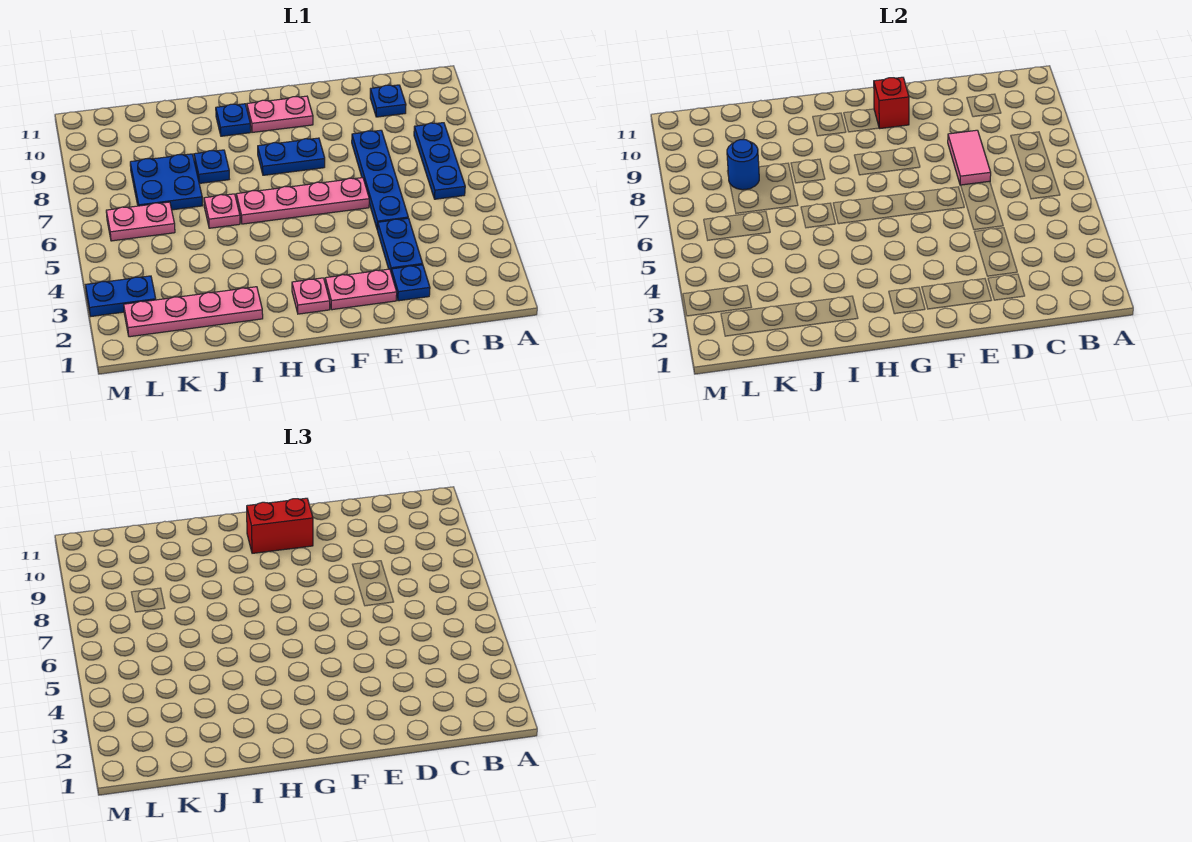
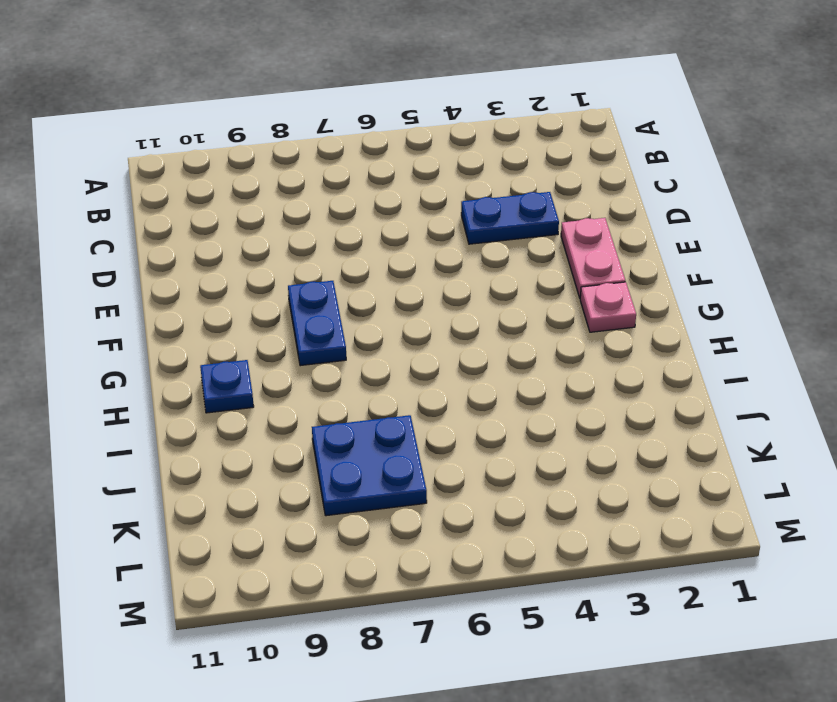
none -> blue 1x3 plate [414,123,465,199]
none -> blue 1x1 plate [370,85,406,117]
none -> blue 1x1 plate [391,265,430,301]

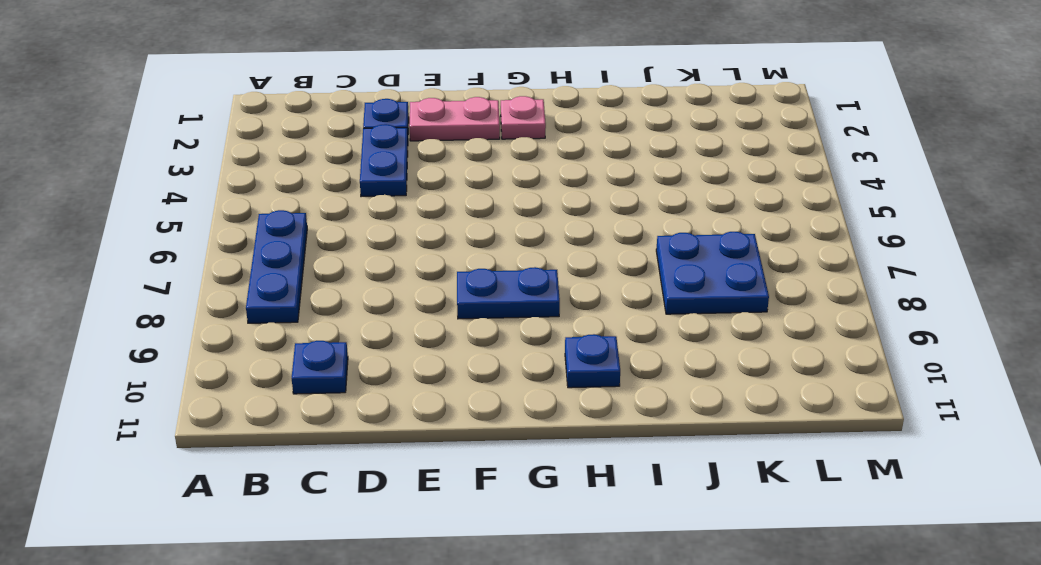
none -> blue 1x4 plate [352,130,408,230]
none -> pink 1x4 plate [236,178,369,224]
none -> pink 1x2 plate [247,96,313,132]

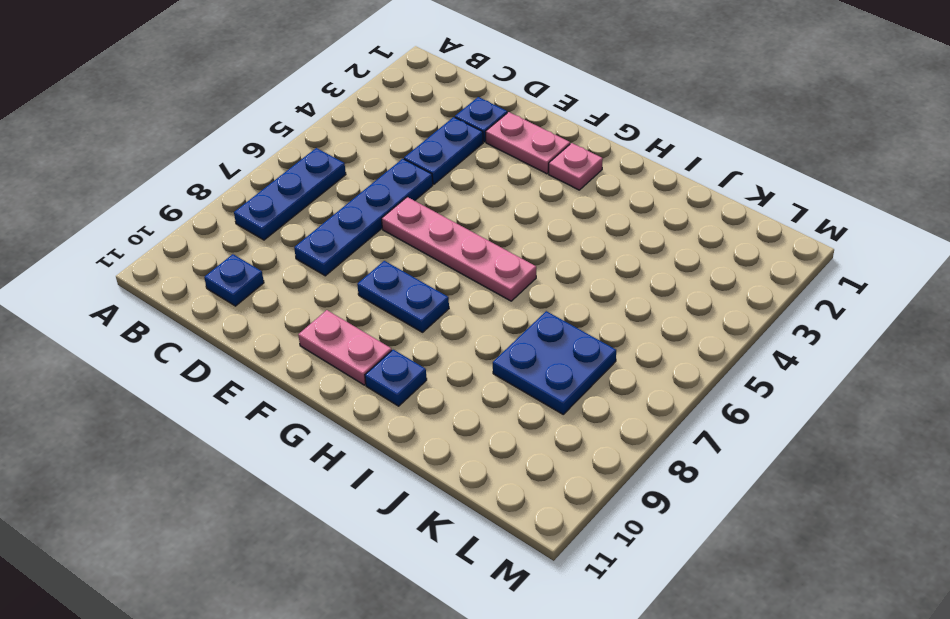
none -> pink 1x4 plate [124,287,263,337]
none -> pink 1x1 plate [204,194,240,228]
none -> blue 1x1 plate [194,150,229,183]

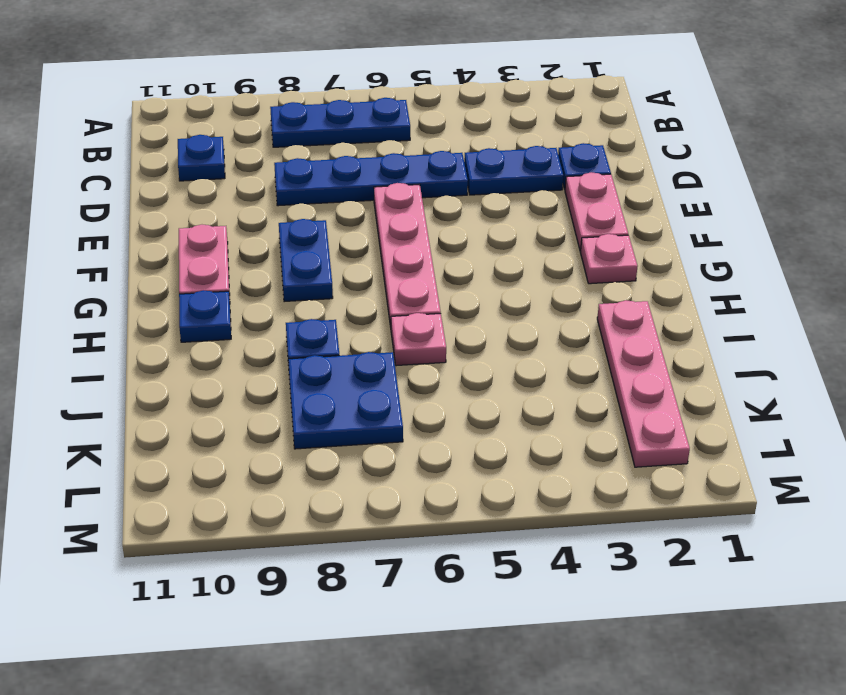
none -> pink 1x2 plate [106,202,175,241]
none -> blue 1x2 plate [86,276,156,317]
none -> pink 1x2 tile [948,130,991,185]

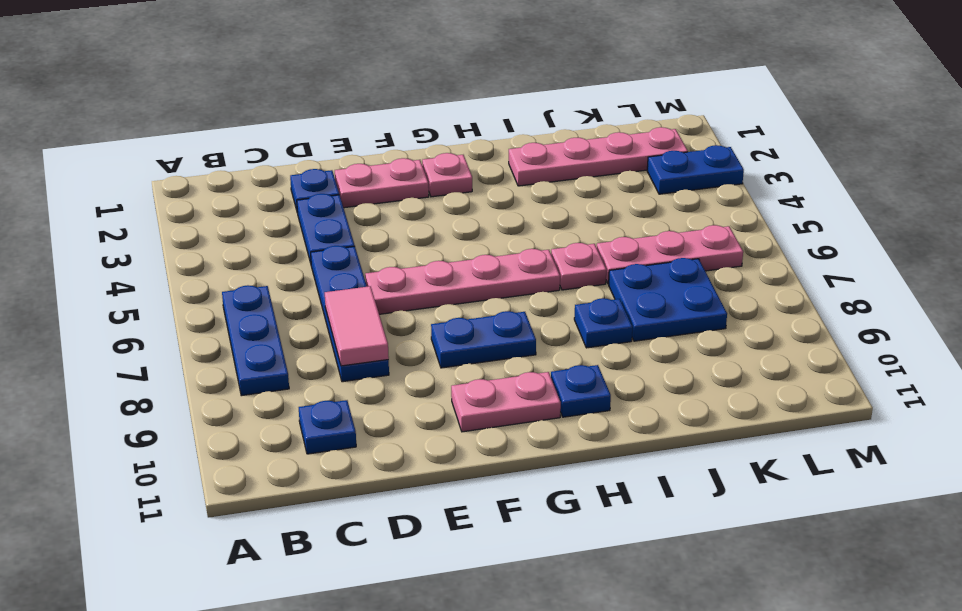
pink 1x3 plate [597,225,743,284] -> pink 1x2 plate [106,202,175,241]
none -> red 1x1 brick [874,77,909,129]
none -> blue 1x1 round brick [727,140,759,190]
none -> red 1x2 brick [247,498,313,553]

